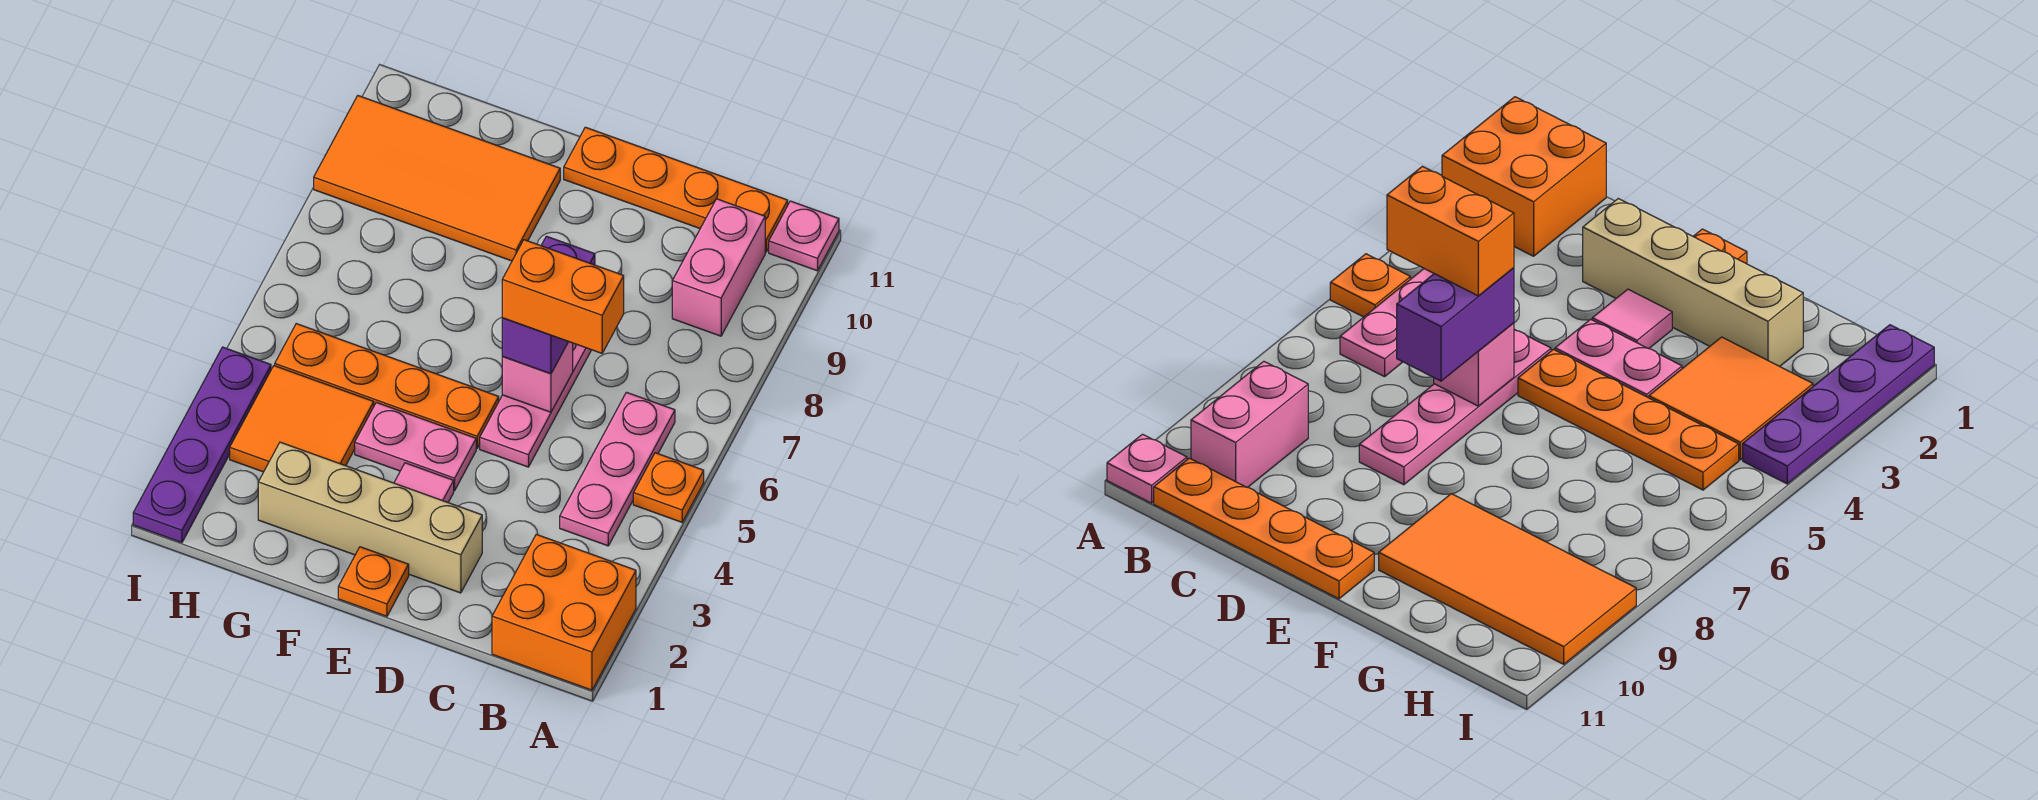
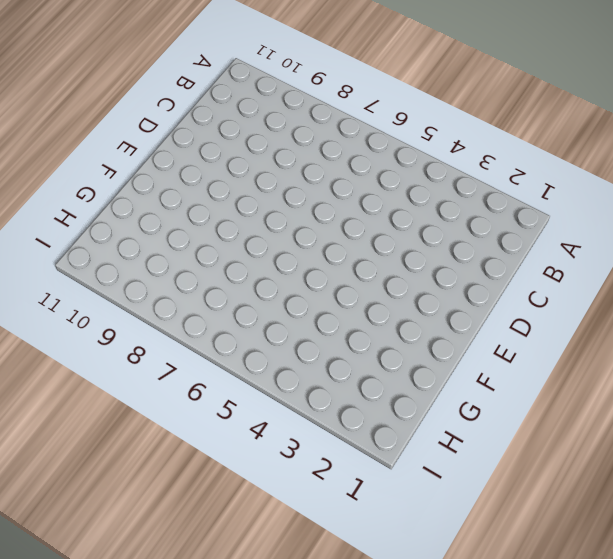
none -> orange 2x2 brick [492,534,636,690]
none -> orange 1x1 plate [633,453,704,522]
none -> pink 1x1 plate [769,201,839,271]

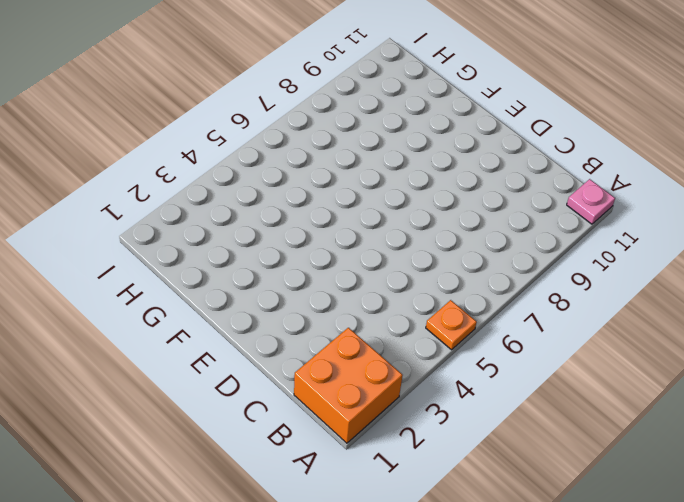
none -> pink 1x3 plate [560,392,675,546]
none -> pink 1x2 brick [672,199,765,336]
none -> orange 1x4 plate [564,127,788,252]

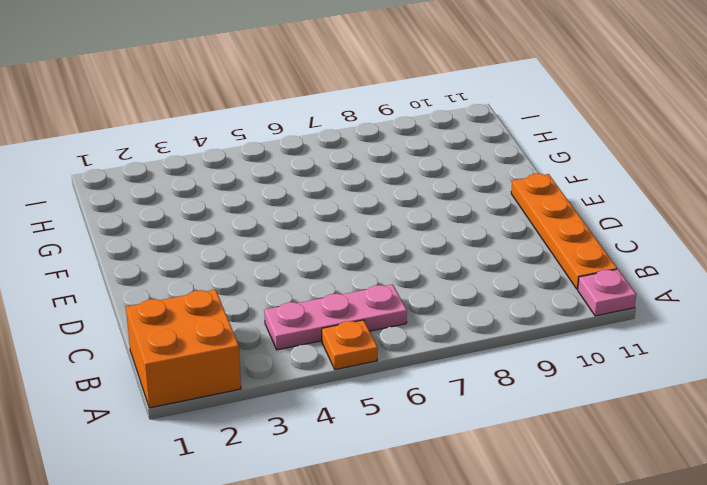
none -> pink 1x2 brick [672,199,765,336]
none -> tan 1x4 brick [258,442,482,593]
none -> pink 1x4 plate [480,343,591,467]

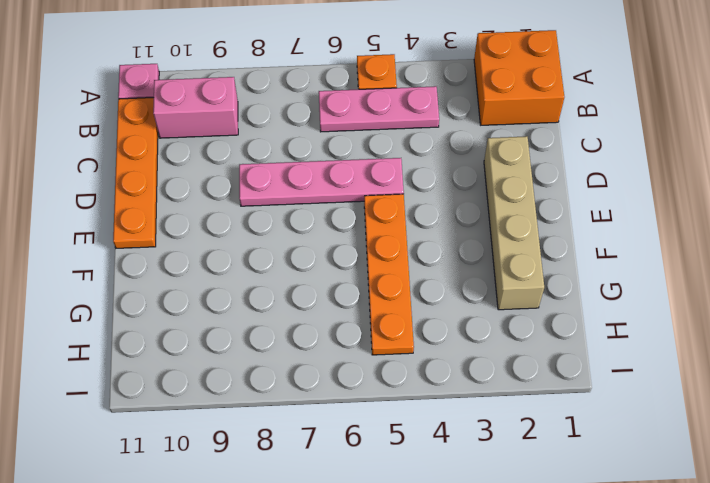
none -> orange 1x1 plate [338,547,409,616]
none -> pink 1x1 tile [394,463,454,502]
none -> pink 1x2 plate [355,402,476,491]

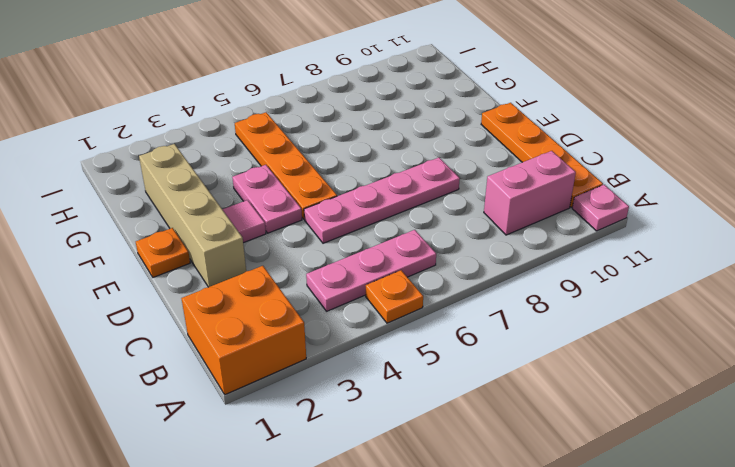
none -> orange 2x4 tile [314,96,560,261]
none -> orange 2x2 tile [230,366,374,472]
none -> purple 1x4 plate [133,347,271,543]

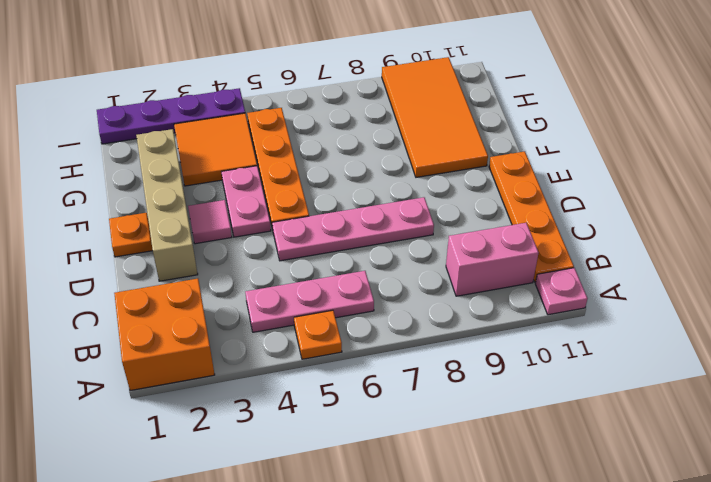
none -> pink 1x1 brick [502,342,573,412]
none -> purple 1x2 brick [502,236,595,374]
none -> orange 1x2 brick [502,240,624,353]

